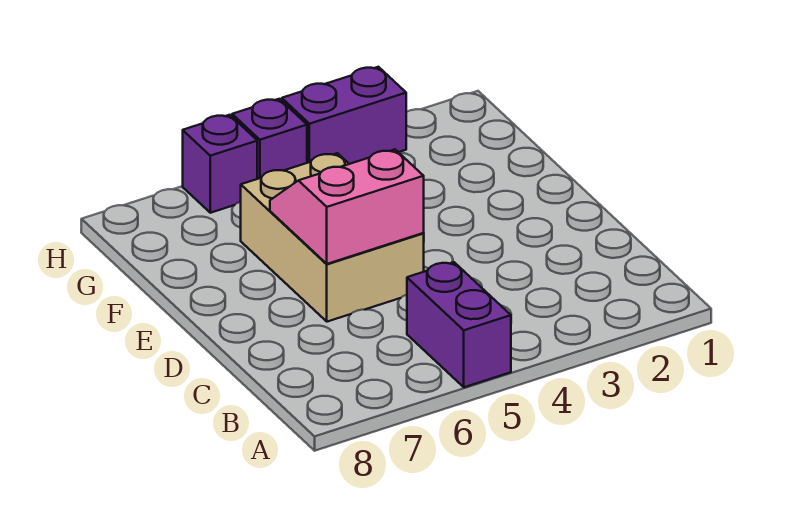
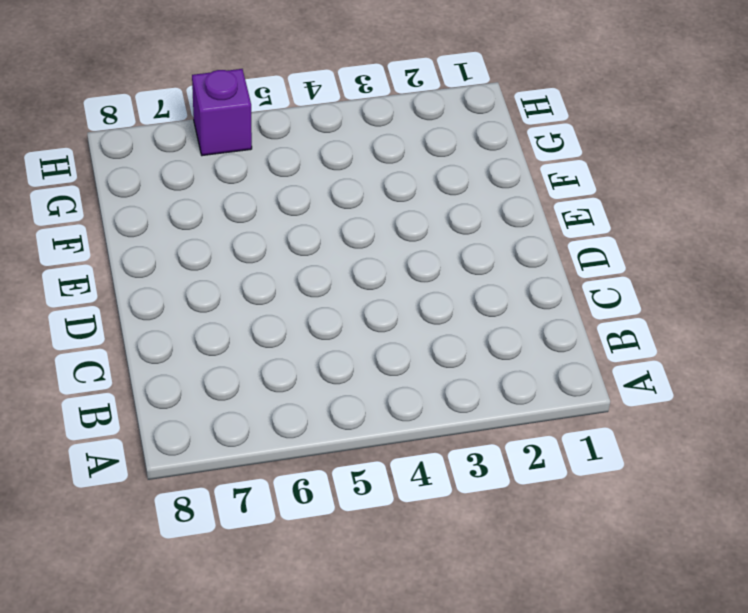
none -> purple 1x2 brick [407,262,511,387]
none -> tan 2x3 brick [241,153,424,322]

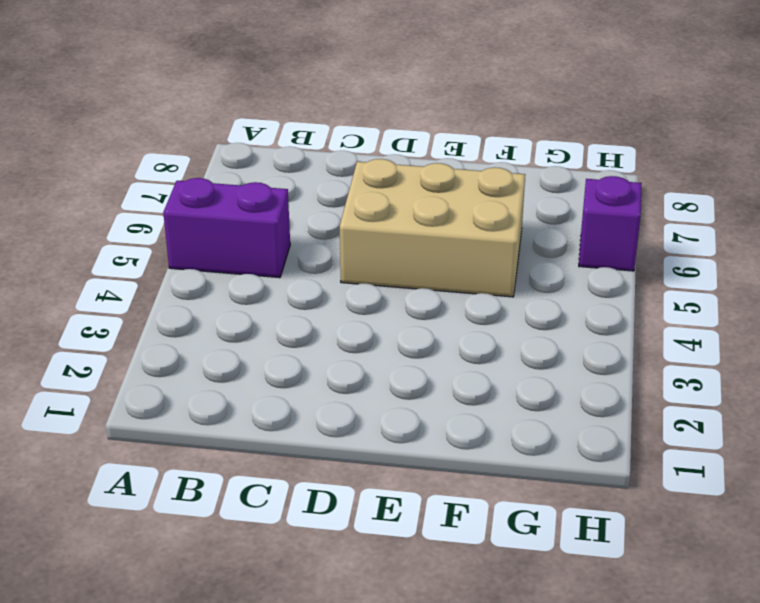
none -> purple 1x2 brick [282,67,406,164]
none -> purple 1x1 brick [232,99,307,179]

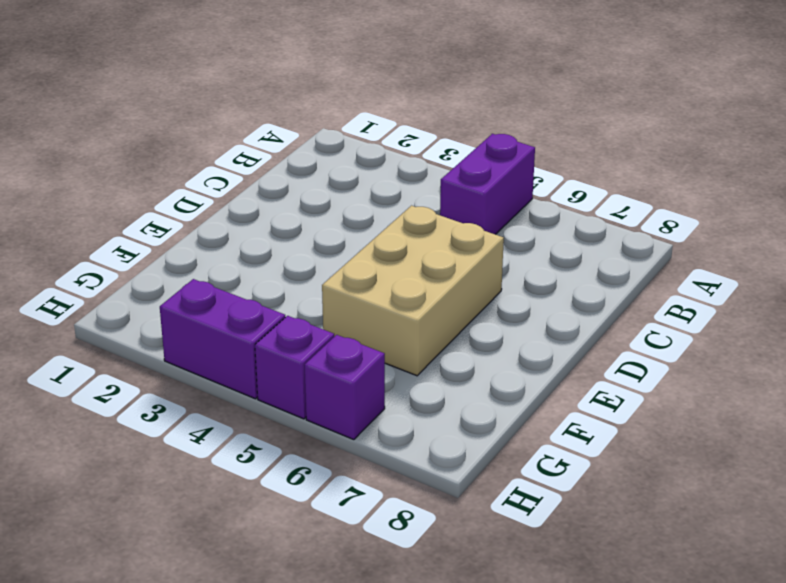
none -> pink 2x2 slope [270,149,424,264]

